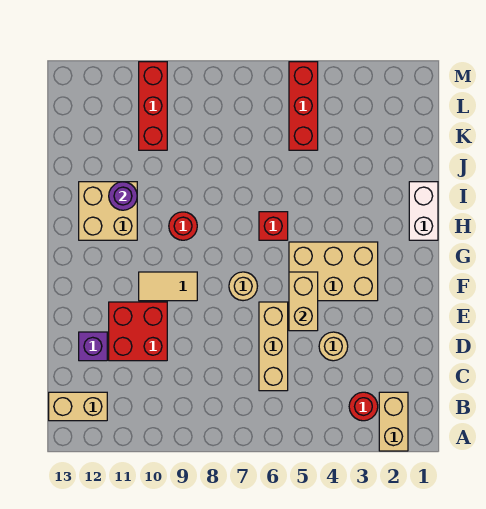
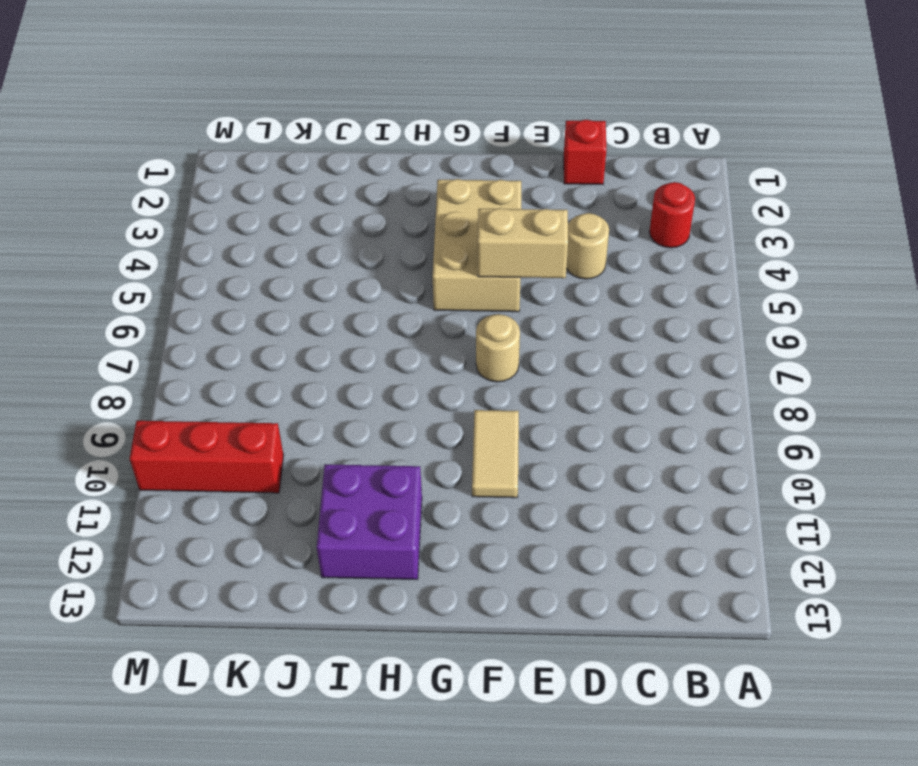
red 1x1 brick [564,120,606,184] -> red 1x1 brick moved to [259,212,288,240]
purple 2x2 brick [317,464,422,579] -> tan 2x2 brick [79,182,137,240]
none -> tan 1x2 brick [379,392,408,451]
none -> tan 1x2 brick [49,392,107,421]
none -> tan 1x3 brick [259,302,288,391]

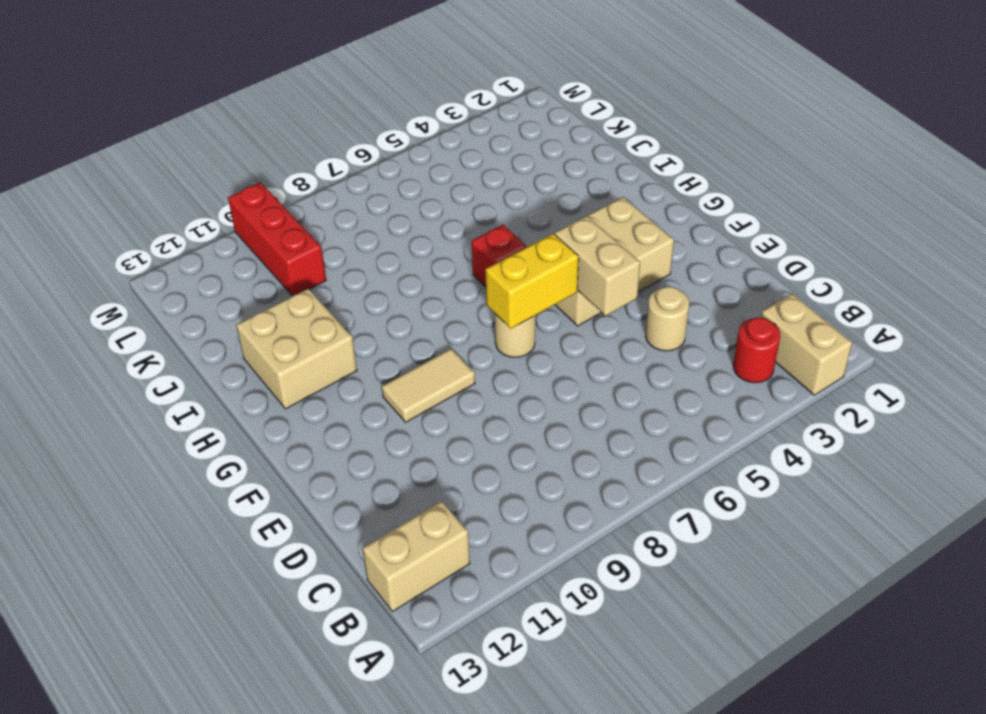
yellow 1x2 brick [485,234,579,329] -> none
none -> tan 1x3 brick [259,302,288,391]
none -> red 2x2 brick [109,302,167,361]
none -> purple 1x1 brick [79,332,107,361]

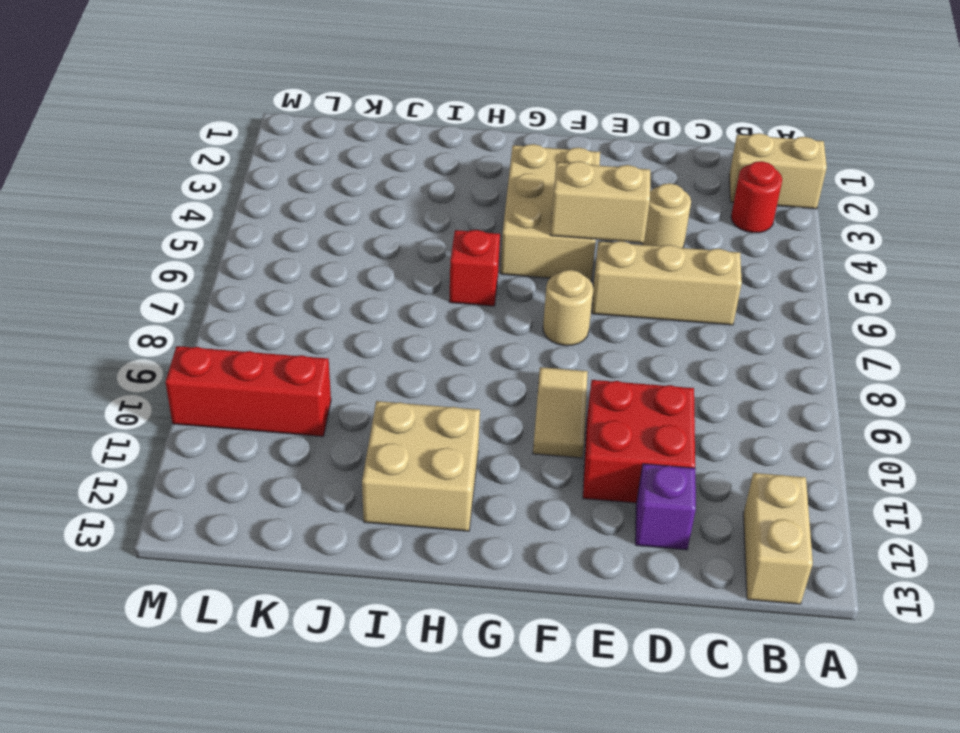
none -> white 1x2 brick [409,182,438,240]
none -> red 1x1 round brick [169,212,197,240]
none -> red 1x3 brick [289,62,318,150]

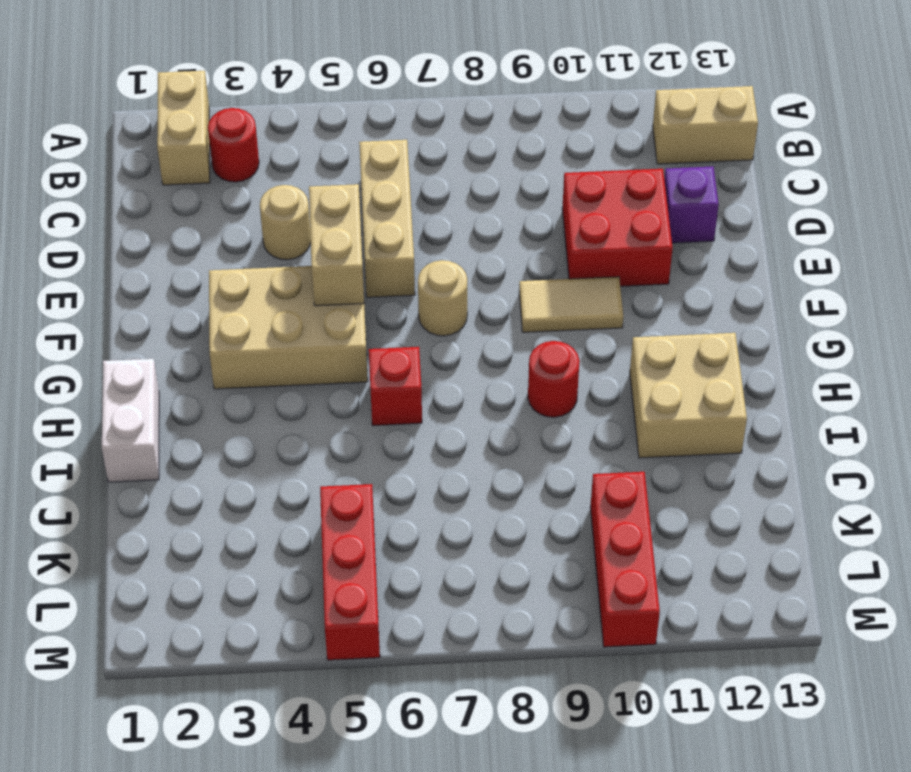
none -> purple 1x1 round brick [109,182,137,210]

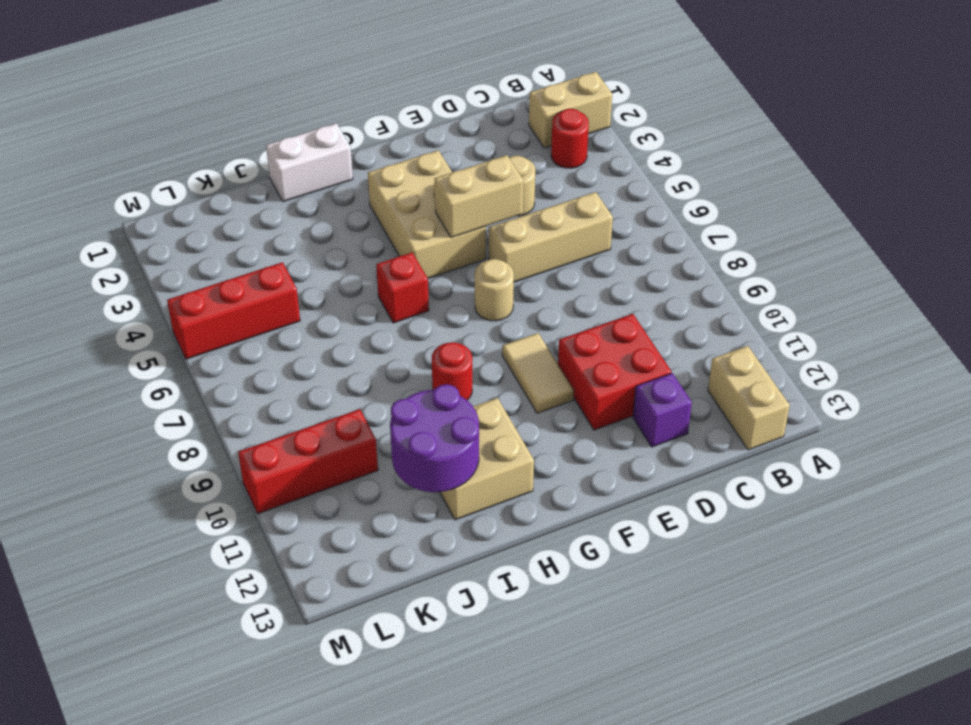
purple 2x2 round brick [390,384,479,492] -> purple 1x1 round brick [109,182,137,210]

